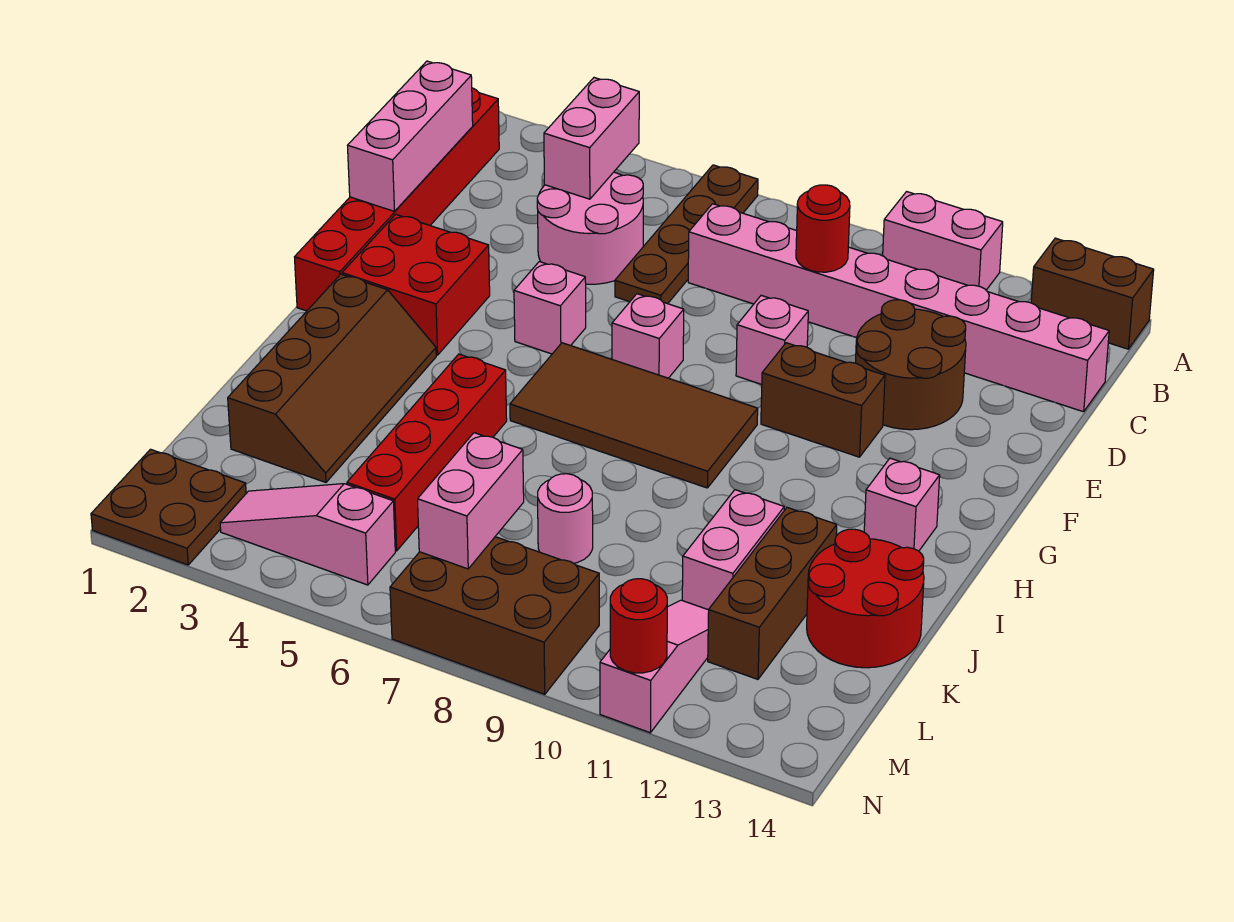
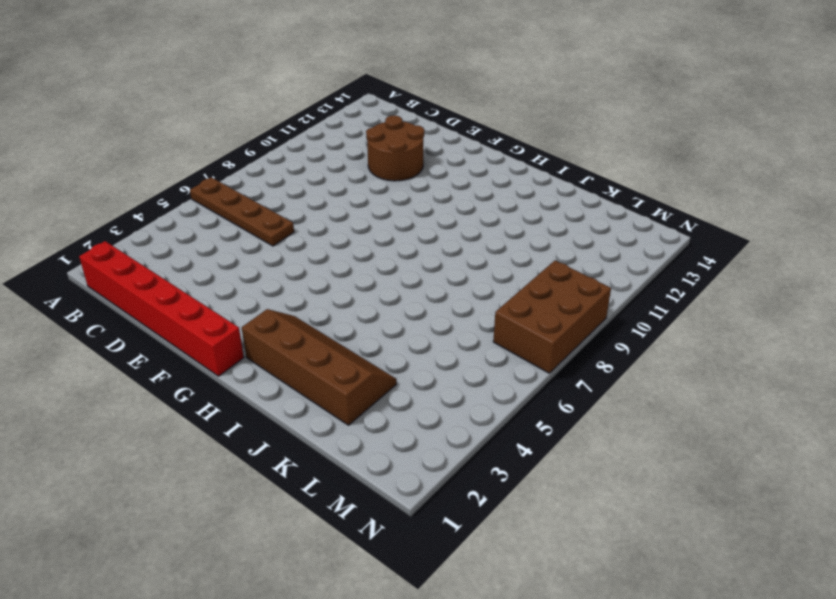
none -> pink 1x2 brick [883,192,1003,290]
none -> brown 1x2 brick [1031,238,1154,349]
none -> pink 2x2 round brick [537,172,643,284]

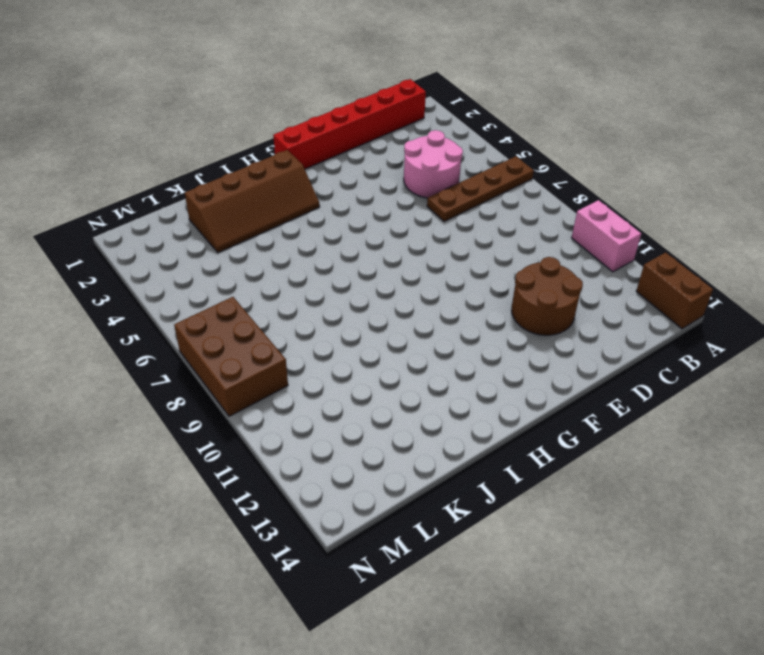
none -> pink 1x8 brick [688,204,1109,412]
none -> pink 1x1 brick [736,295,808,384]
none -> red 2x2 brick [342,214,490,355]

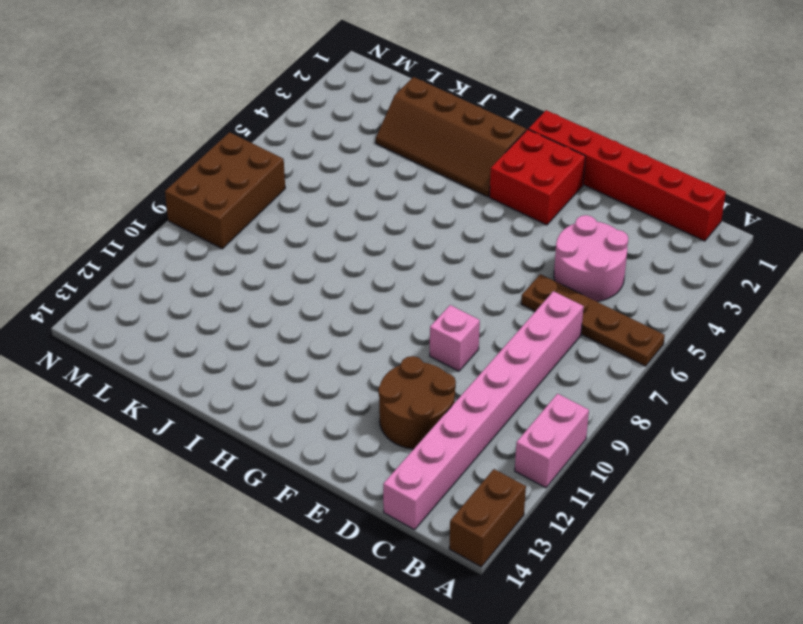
none -> pink 1x1 brick [514,262,586,354]
none -> pink 1x1 brick [612,294,684,378]
none -> brown 1x2 brick [761,343,885,457]

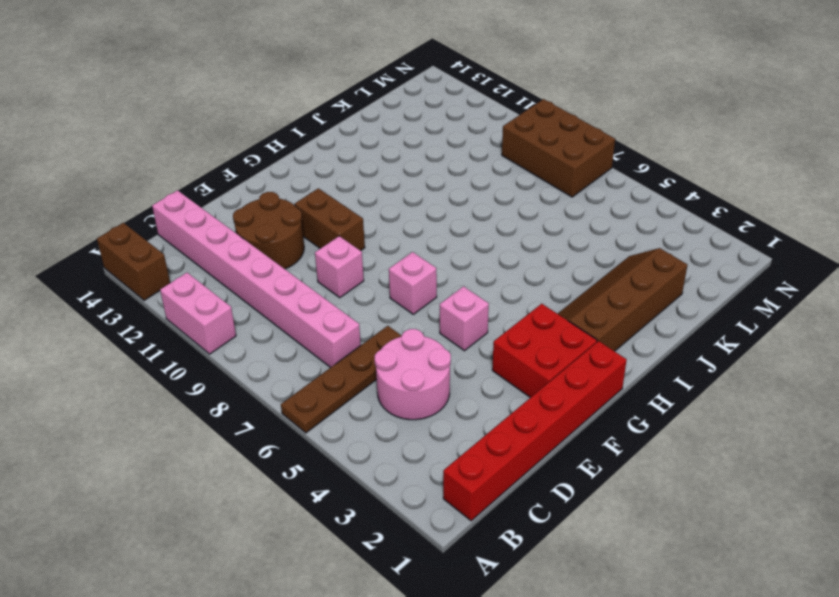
none -> brown 2x4 tile [510,343,758,488]
none -> pink 1x1 brick [864,458,940,551]
none -> red 1x4 brick [347,354,507,551]

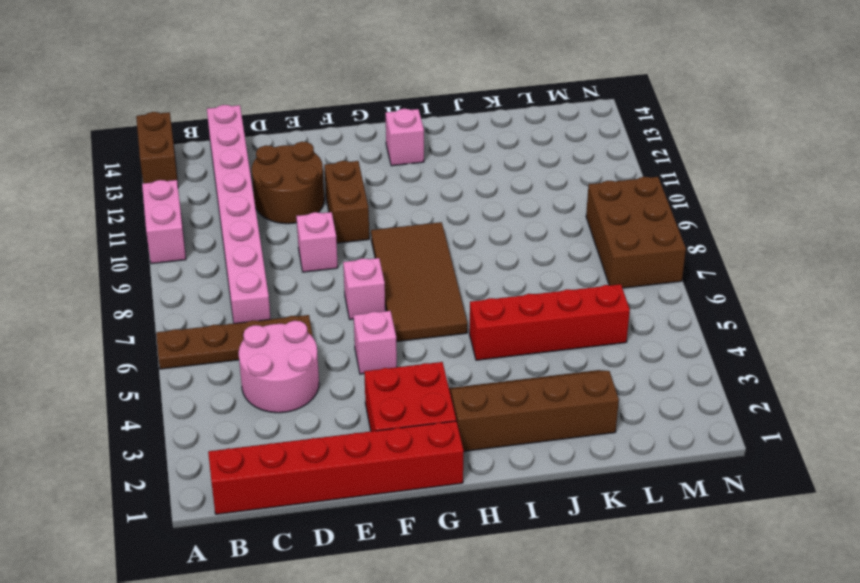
none -> pink 1x2 brick [682,490,784,610]
none -> brown 1x3 brick [708,508,837,679]
none -> red 2x2 round brick [807,529,924,668]

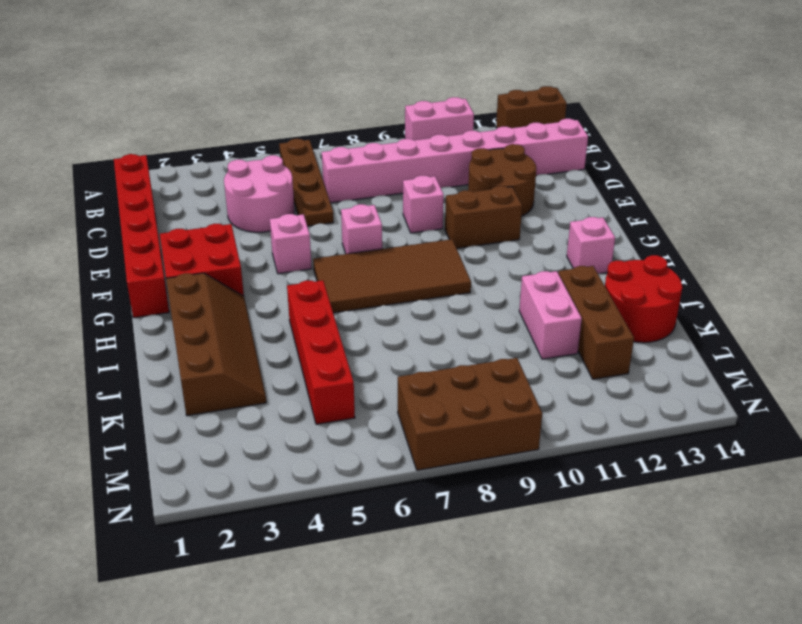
none -> pink 1x1 round brick [538,474,593,563]
none -> pink 1x3 slope [600,600,709,733]
none -> brown 2x2 plate [91,449,246,565]

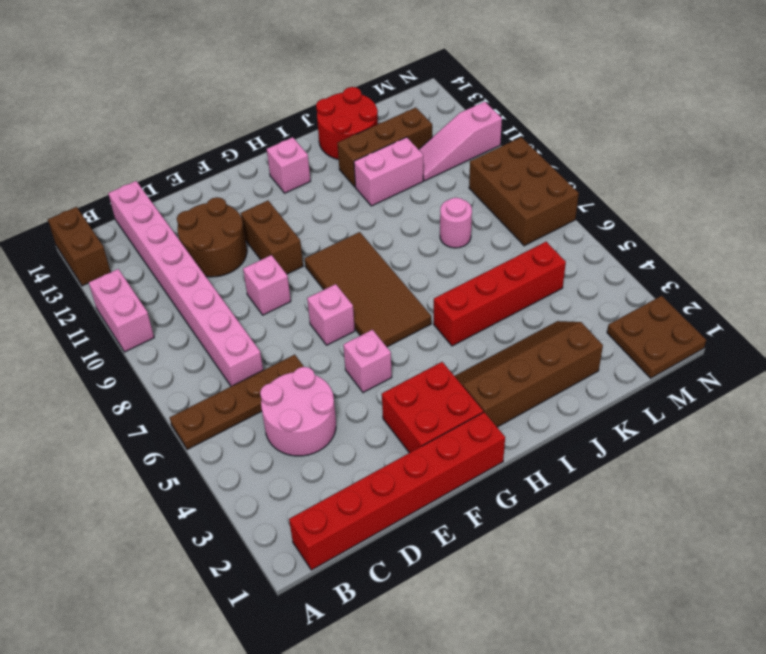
none -> pink 1x3 slope [220,484,395,585]
none -> pink 1x2 brick [544,78,639,199]
none -> pink 1x3 brick [348,61,473,211]

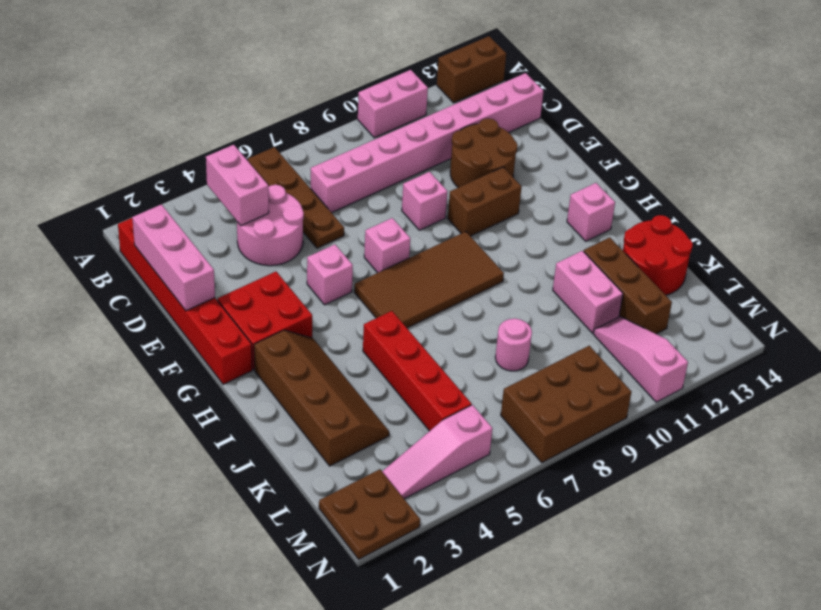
none -> red 1x1 round brick [796,185,850,272]
none -> pink 1x2 brick [418,433,524,569]
none -> red 1x1 round brick [610,579,667,673]

